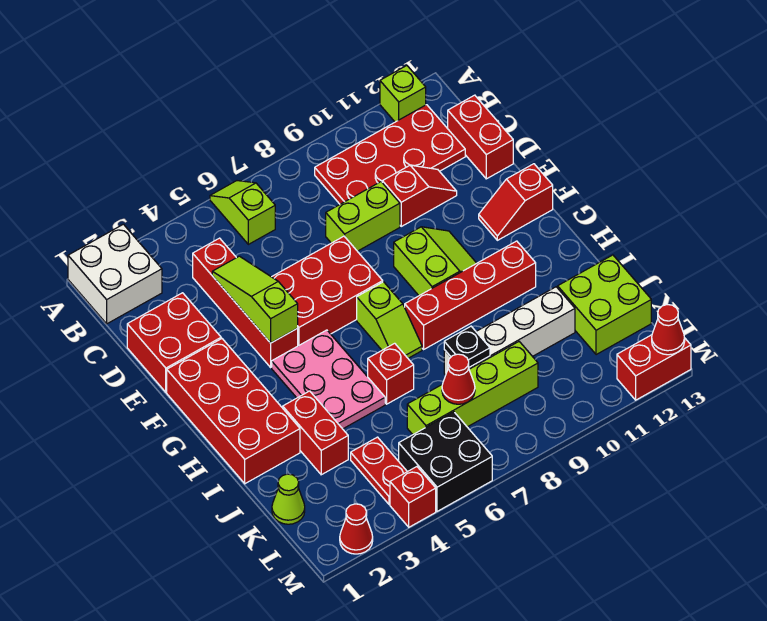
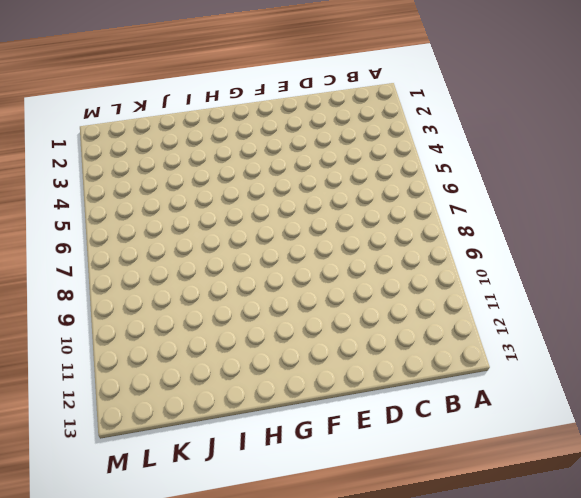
none -> white 2x2 brick [68,224,162,324]
none -> lime 1x2 slope [210,181,275,244]
none -> lime 1x1 brick [380,66,426,122]
none -> red 2x4 plate [315,105,465,204]

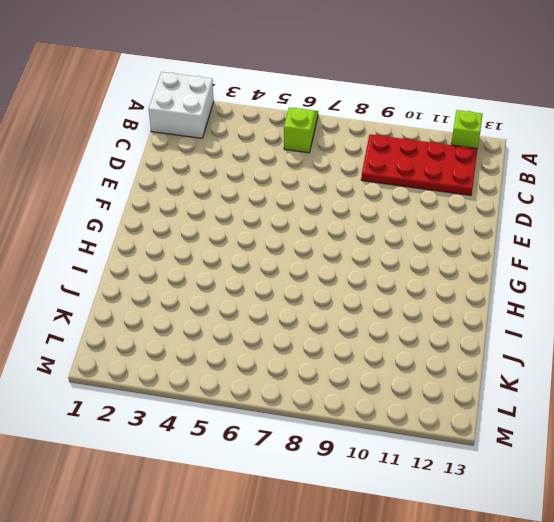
none -> red 1x4 brick [193,238,298,367]
none -> red 1x2 brick [448,95,513,179]
none -> red 2x2 brick [127,293,221,392]
none -> lime 1x2 brick [326,182,400,251]

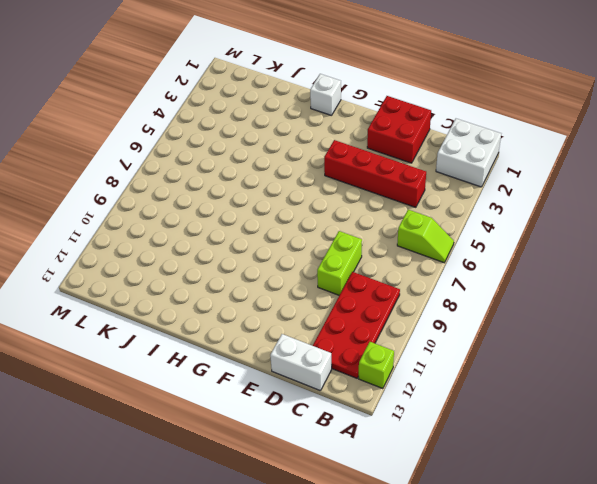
white 1x2 brick [270,334,332,391] -> red 1x2 brick [448,95,513,179]
white 1x1 brick [310,74,341,116] -> red 2x4 brick [167,339,300,484]
none -> red 1x2 slope [382,165,457,226]
none -> red 2x3 brick [272,236,383,346]
none -> lime 2x2 slope [394,227,477,295]
none -> red 1x2 slope [479,164,553,240]

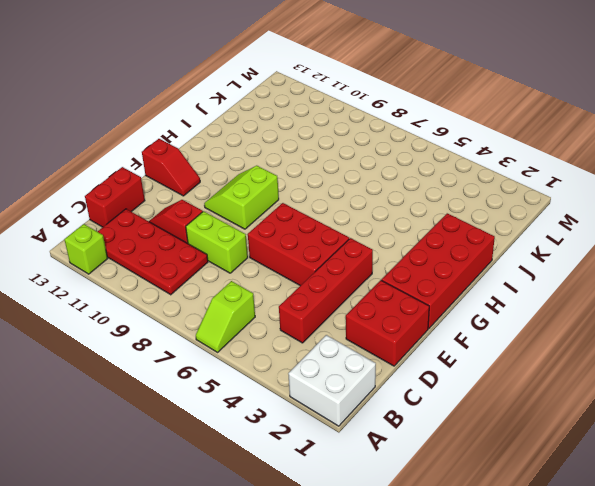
none -> pink 2x3 plate [272,330,385,429]
none -> lime 1x2 slope [357,282,422,358]
none -> red 1x4 brick [405,241,536,349]
none -> red 1x2 brick [283,391,348,475]

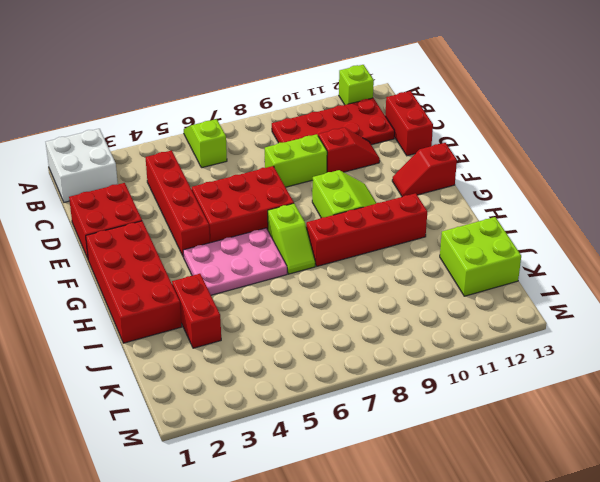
pink 2x3 plate [183,228,287,295] -> pink 2x3 plate turned to [272,330,385,429]
none -> red 1x1 brick [368,343,414,404]
none -> white 1x4 brick [444,287,575,375]
none -> lime 1x1 cone [272,474,305,524]
none -> red 1x2 plate [351,437,407,504]

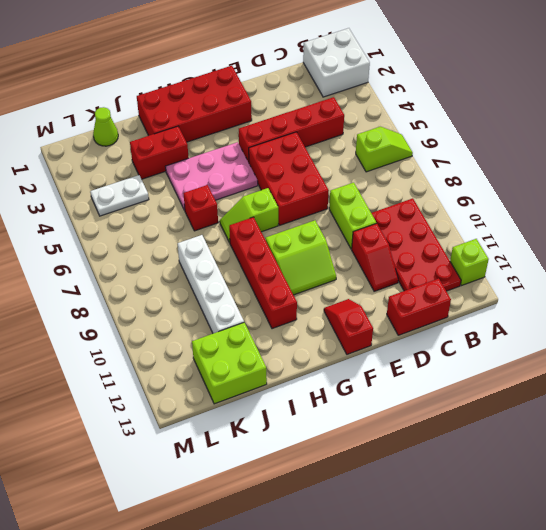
white 1x2 plate [90,175,149,216] -> red 1x2 plate [351,437,407,504]
none -> red 2x2 brick [127,293,221,392]
none -> lime 1x4 brick [407,342,538,434]
none -> black 2x2 brick [399,412,492,511]
none -> red 1x1 cone [340,504,373,554]

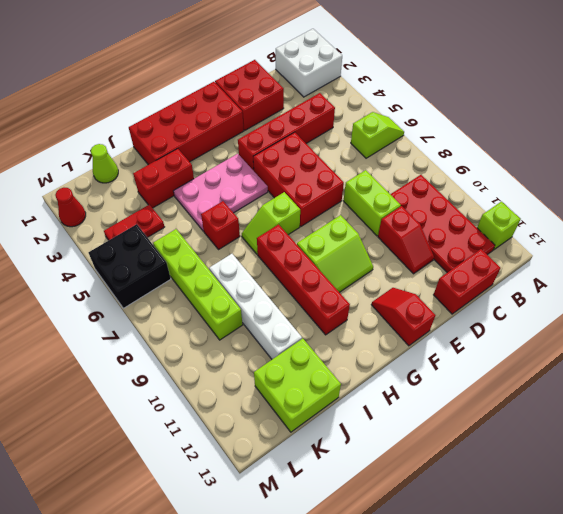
none -> red 1x1 brick [390,467,436,527]
none -> red 1x2 brick [617,335,691,400]
none -> lime 1x3 slope [212,256,298,343]
none -> black 1x1 plate [444,326,490,367]

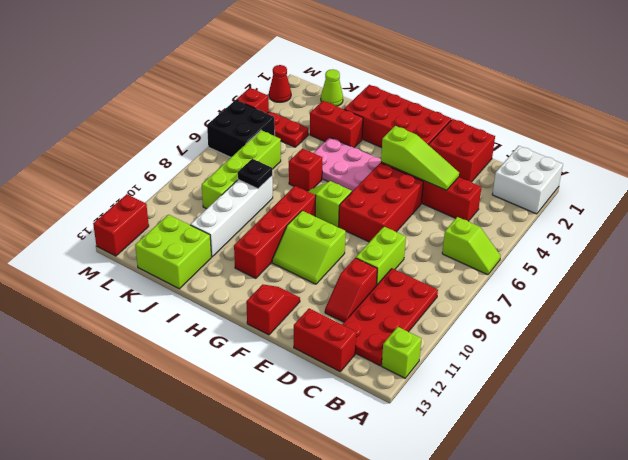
none -> red 1x1 cone [442,354,475,404]
none -> red 1x1 cone [652,305,685,355]

